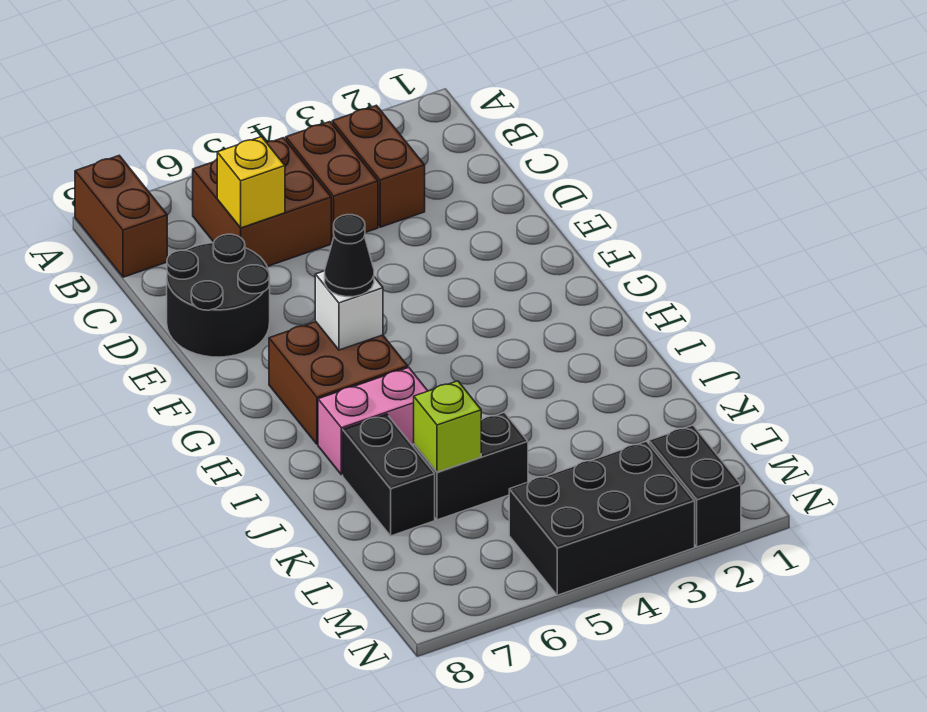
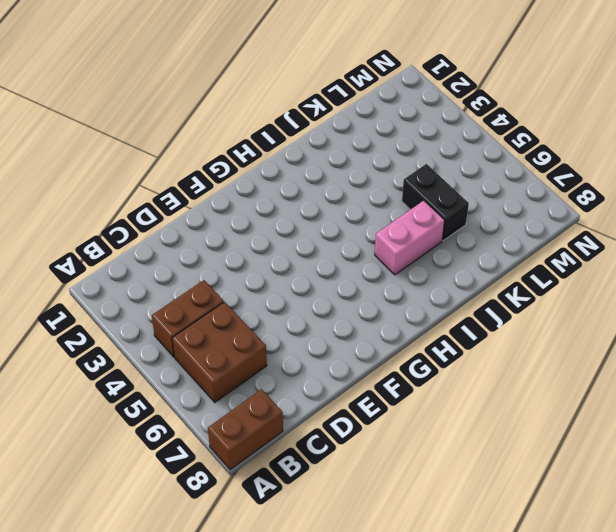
pink 1x2 brick [375,201,445,275] -> pink 1x2 brick turned to [318,368,427,475]
none -> brown 1x2 brick [332,105,425,227]
none -> black 2x2 round brick [167,234,270,357]
none -> brown 2x2 brick [269,322,408,444]

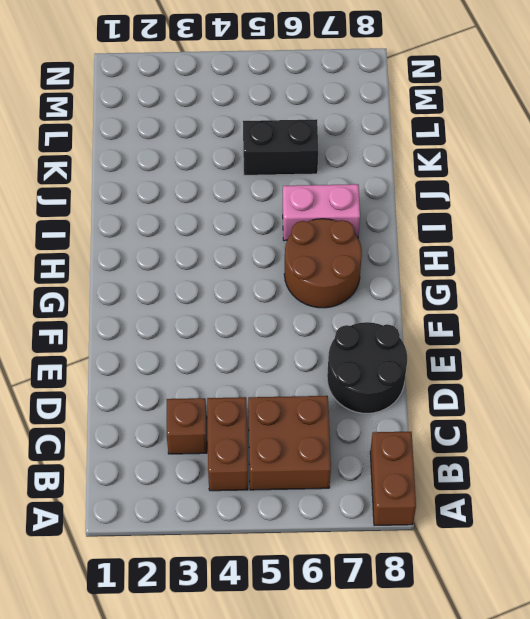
brown 1x1 brick [167,398,207,454] -> brown 1x2 brick [332,105,425,227]
brown 2x2 round brick [284,219,362,308] -> brown 2x2 brick [269,322,408,444]
none -> black 1x2 brick [343,414,435,536]
none -> black 1x2 brick [649,425,741,547]
none -> black 2x3 brick [509,441,695,595]

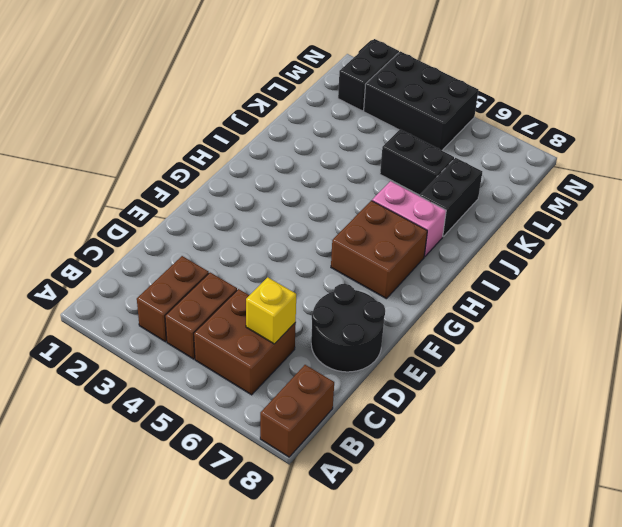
none -> white 1x1 brick [315,271,383,350]
none -> lime 1x1 brick [414,381,481,472]
none -> black 1x1 cone [325,215,374,297]

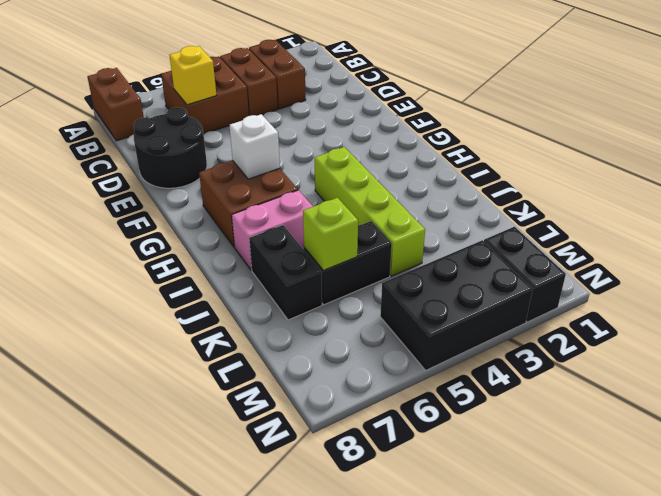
lime 1x4 brick [315,147,425,276] -> none
none -> black 1x1 cone [325,215,374,297]

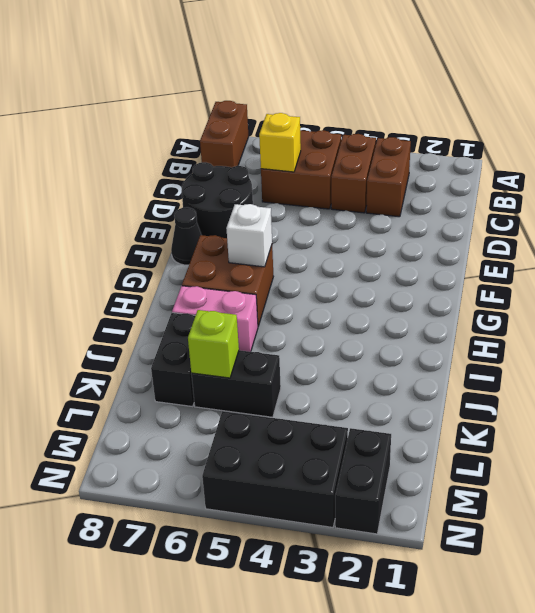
black 1x1 cone [171,207,201,265] -> black 1x1 cone moved to [325,215,374,297]

